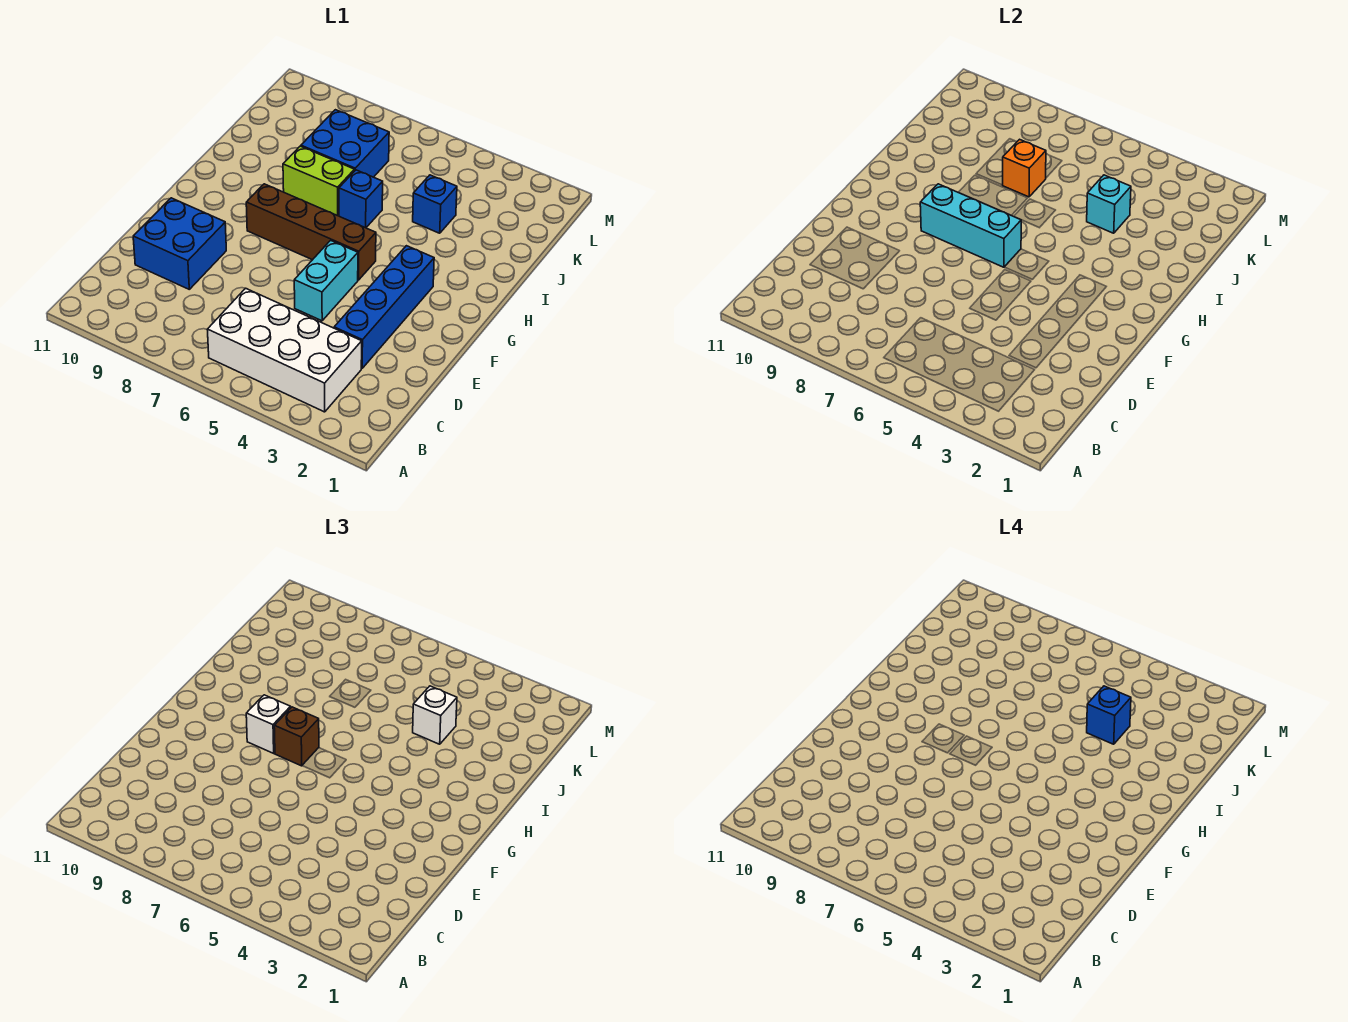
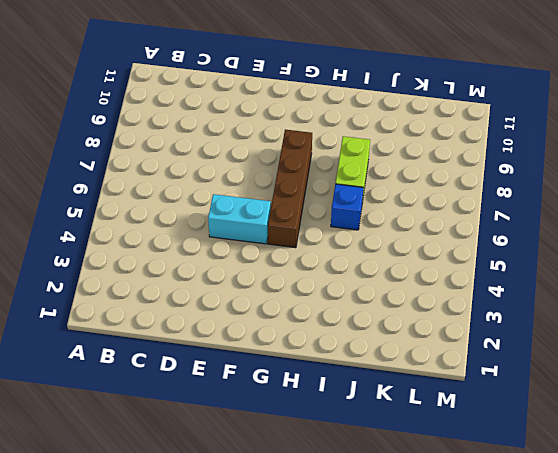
none -> white 2x4 brick [207,288,362,412]
none -> blue 1x4 brick [334,246,434,368]
none -> blue 2x2 brick [133,198,226,289]

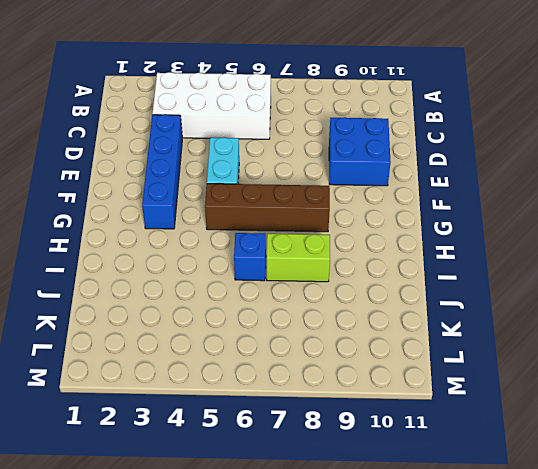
none -> blue 1x1 brick [413,175,457,233]
none -> blue 2x2 brick [301,110,389,177]
none -> cyan 1x3 brick [920,184,1021,267]

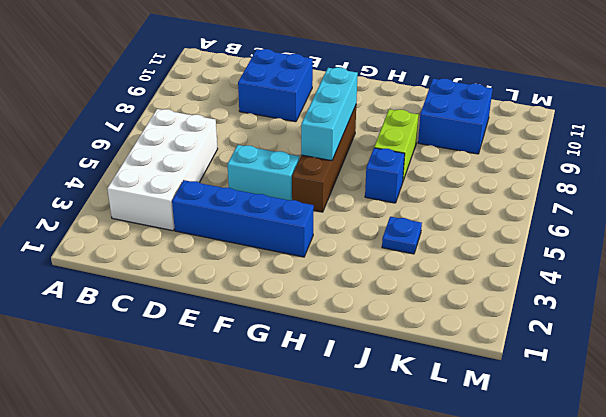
blue 1x1 plate [382,217,422,254] -> blue 1x1 brick [413,175,457,233]
blue 2x2 brick [418,78,492,154] -> blue 2x2 brick moved to [301,110,389,177]
none -> cyan 1x1 brick [1087,175,1131,233]
none -> orange 1x1 brick [1003,139,1046,197]
none -> brown 1x1 brick [274,707,319,766]

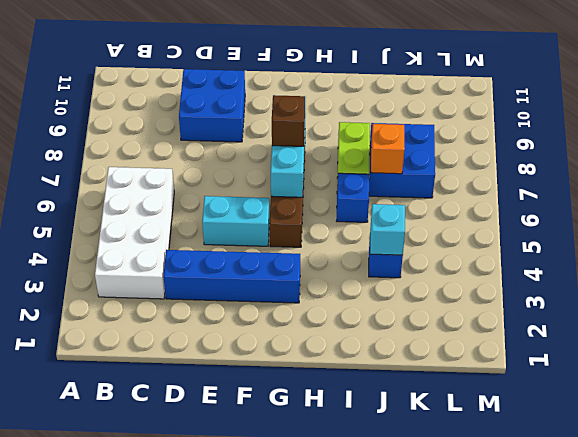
none -> white 1x1 brick [246,695,291,753]
none -> white 1x1 brick [413,686,457,744]
none -> blue 1x1 brick [1087,686,1131,744]

